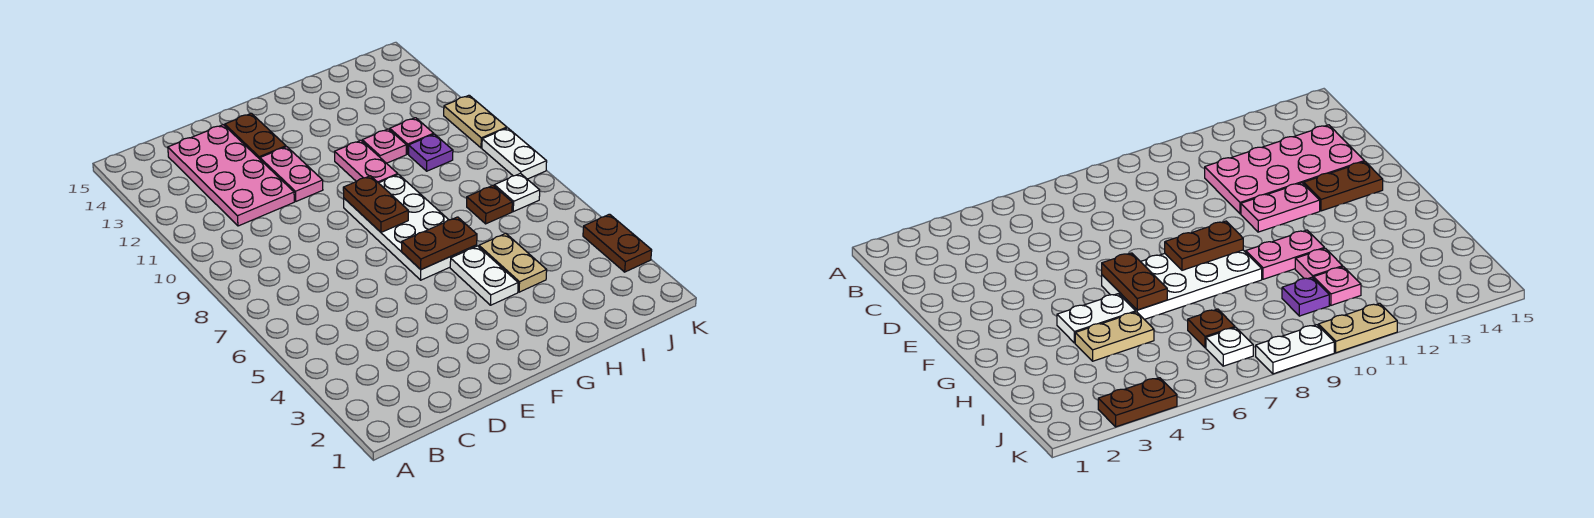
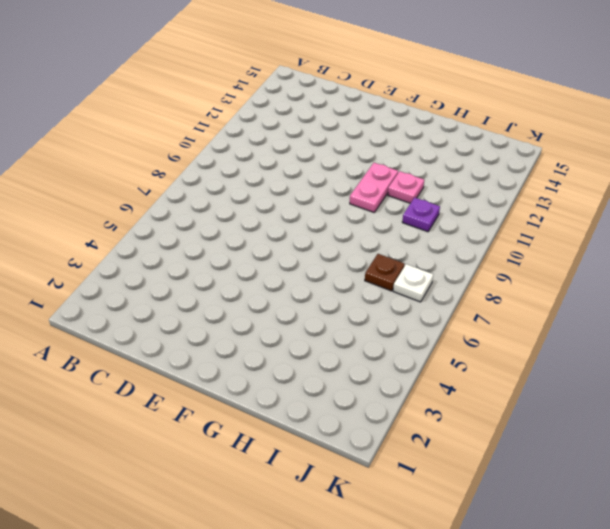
none -> pink 2x4 plate [168,125,294,226]
none -> pink 1x2 plate [260,147,323,201]
none -> brown 1x2 plate [224,113,286,159]

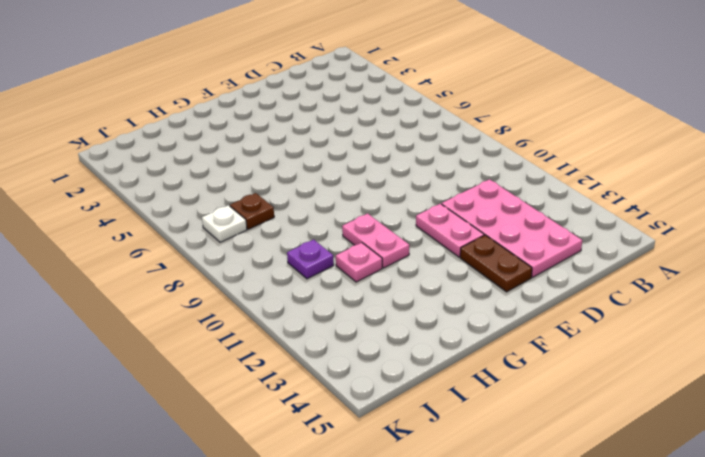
none -> white 2x4 plate [344,175,477,280]
none -> white 1x2 plate [450,246,518,305]
none -> tan 1x2 plate [479,233,547,292]

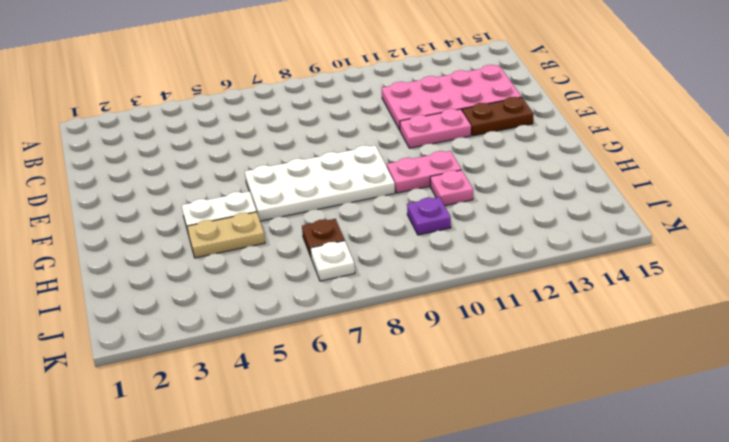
none -> pink 1x1 plate [390,118,434,154]
none -> brown 1x2 plate [583,214,652,272]
none -> white 1x2 plate [482,128,547,179]

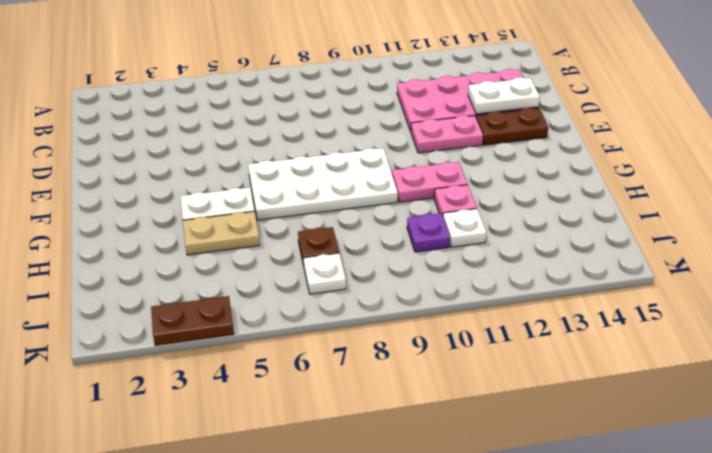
white 1x2 plate [468,77,540,114] -> white 1x2 plate moved to [482,128,547,179]
white 1x1 plate [443,209,486,247] -> pink 1x1 plate [390,118,434,154]
none -> tan 1x2 plate [444,95,507,148]
none -> brown 1x2 plate [402,217,477,270]
none -> brown 1x2 plate [343,176,408,232]

